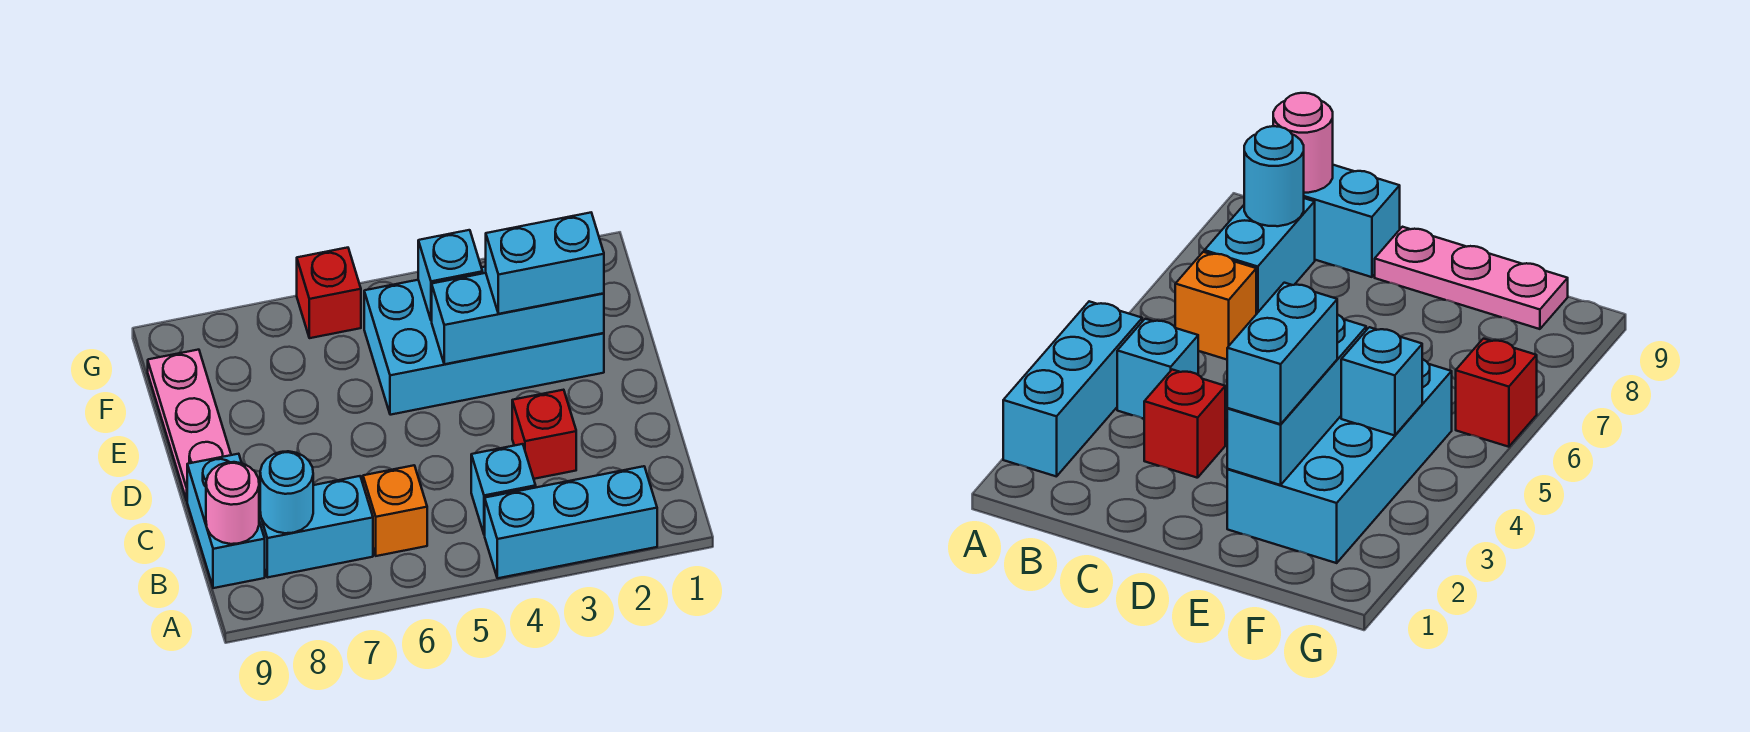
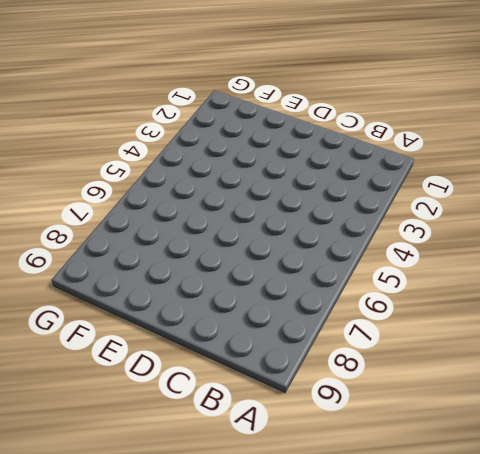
none -> cyan 1x3 brick [485,466,657,578]
none -> cyan 1x1 brick [471,444,536,535]
none -> orange 1x1 brick [363,465,427,556]

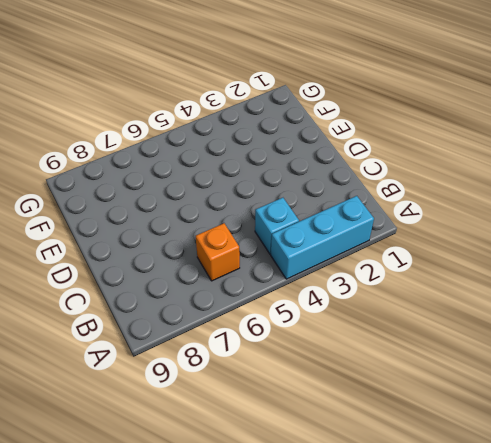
none -> cyan 1x2 brick [259,476,373,577]
none -> cyan 1x2 brick [187,454,265,588]
none -> red 1x1 brick [512,390,576,479]

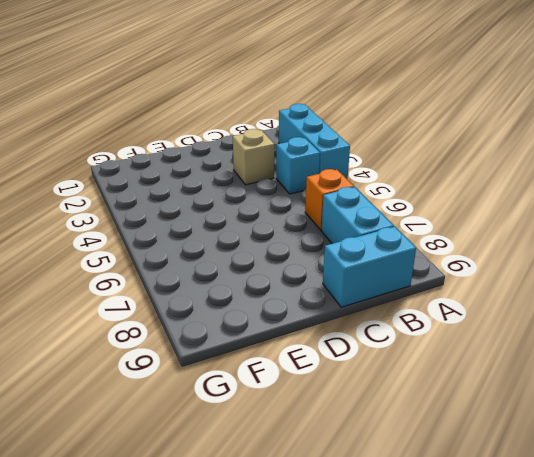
tan 1x1 brick [233,129,274,185] -> red 1x1 brick [512,390,576,479]
none -> pink 1x3 plate [148,350,231,500]
none -> cyan 2x4 brick [364,267,604,415]
none -> red 1x1 brick [297,248,361,338]

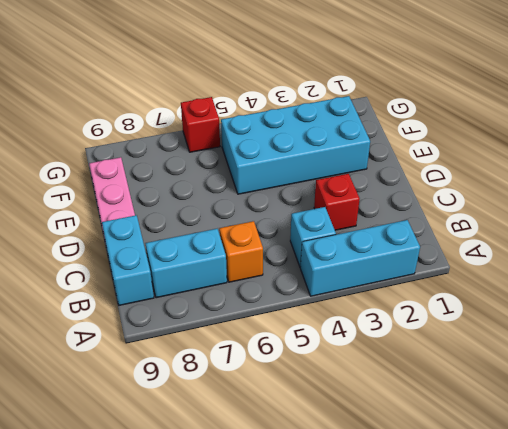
none -> cyan 1x1 round brick [260,451,313,533]
none -> pink 1x1 round brick [206,462,259,544]
none -> cyan 1x3 brick [432,273,604,364]

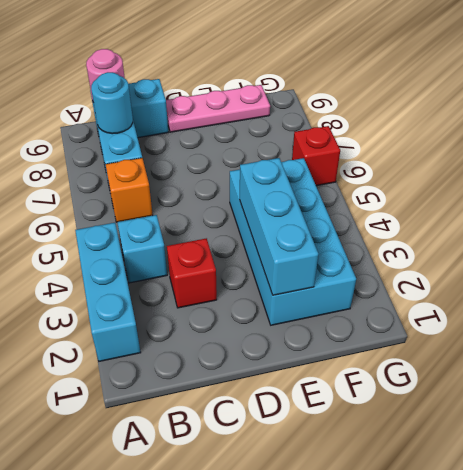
none -> cyan 1x1 brick [418,230,483,321]
none -> cyan 1x2 brick [486,213,604,314]

